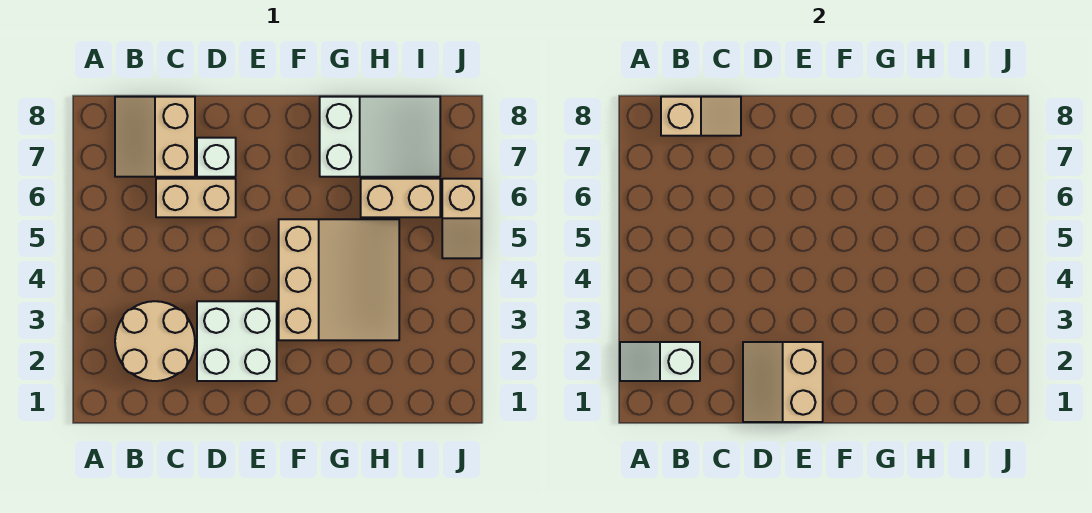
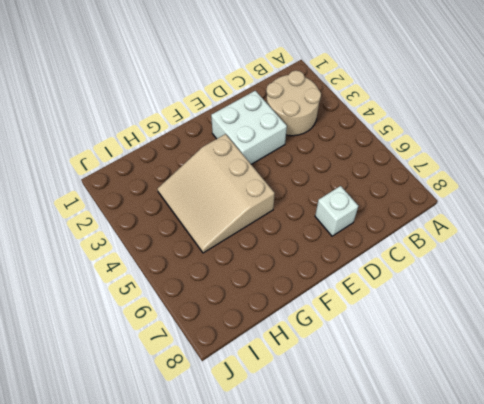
none -> tan 2x2 slope [115,97,195,177]
none -> tan 1x2 brick [156,179,236,217]
none -> white 2x3 slope [320,97,440,177]

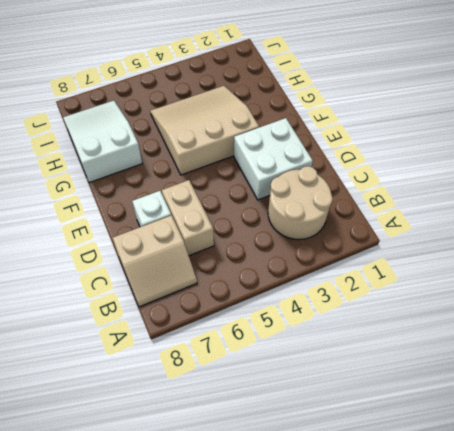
none -> tan 1x2 brick [361,179,440,217]
none -> tan 1x2 slope [442,179,481,258]
none -> white 1x2 slope [620,342,700,381]

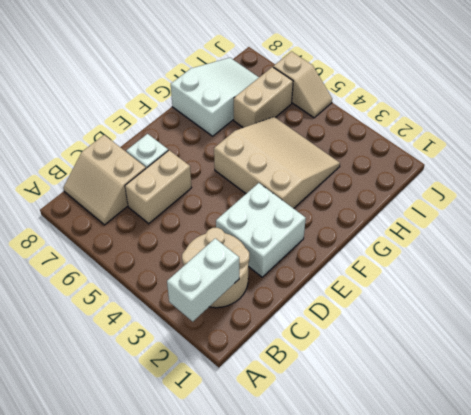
white 1x2 brick [167,238,239,321] -> white 1x2 slope [620,342,700,381]
none -> tan 1x2 slope [661,97,741,136]
none -> tan 2x2 slope [743,342,823,422]

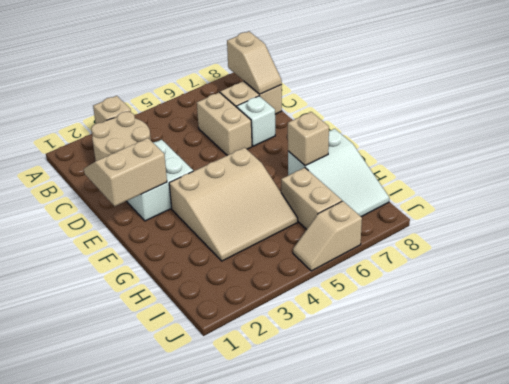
tan 1x1 brick [93,96,131,123] -> none
tan 1x1 brick [288,112,329,165] -> none
none -> white 1x2 slope [620,342,700,381]

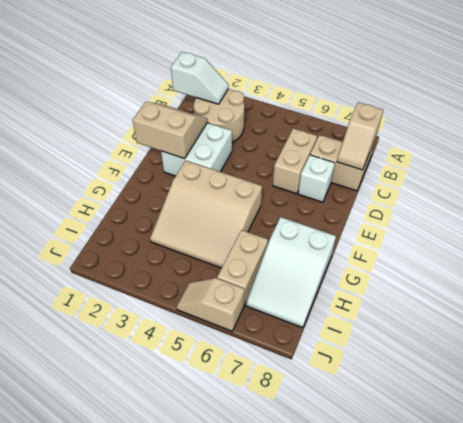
white 1x2 slope [171,52,229,104] -> white 1x2 slope turned to [620,342,700,381]

